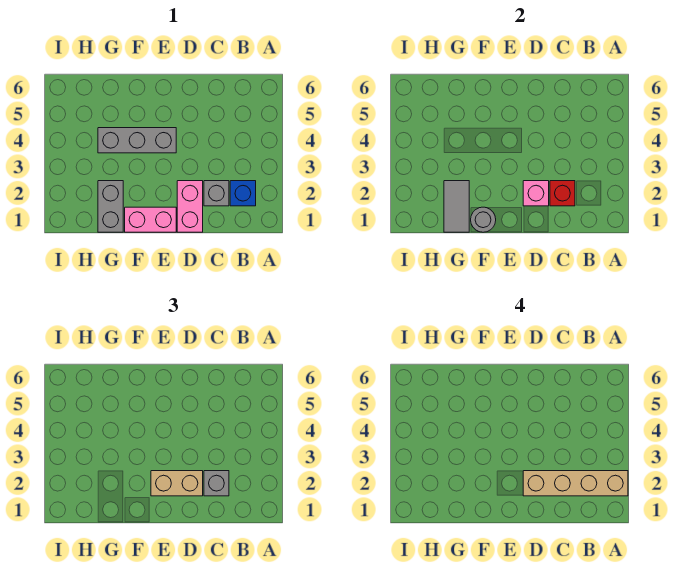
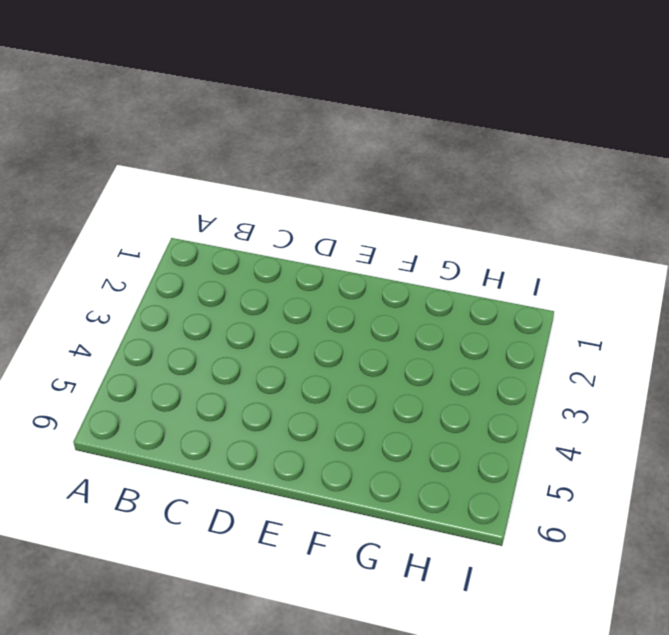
none -> blue 1x1 brick [230,181,256,206]
none -> grey 1x1 brick [204,181,229,206]
none -> pink 1x2 brick [177,181,203,232]

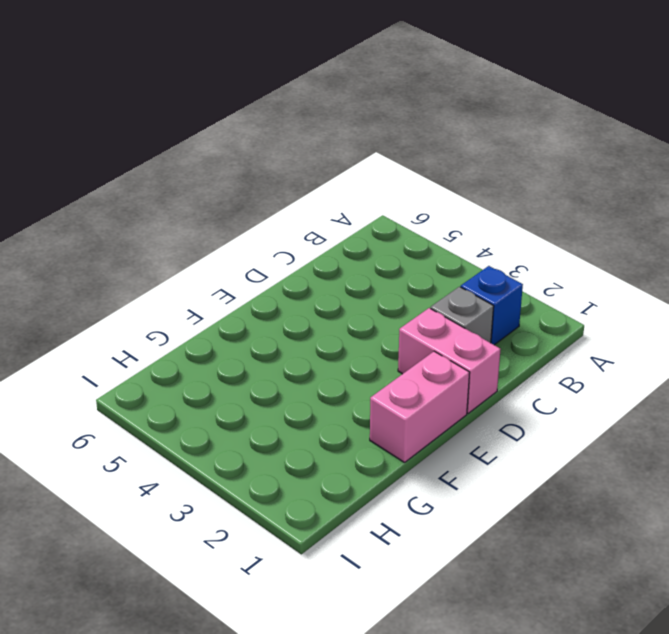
none -> grey 1x3 brick [98,128,176,153]
none -> grey 1x2 brick [98,181,123,232]
none -> red 1x1 brick [550,181,575,206]

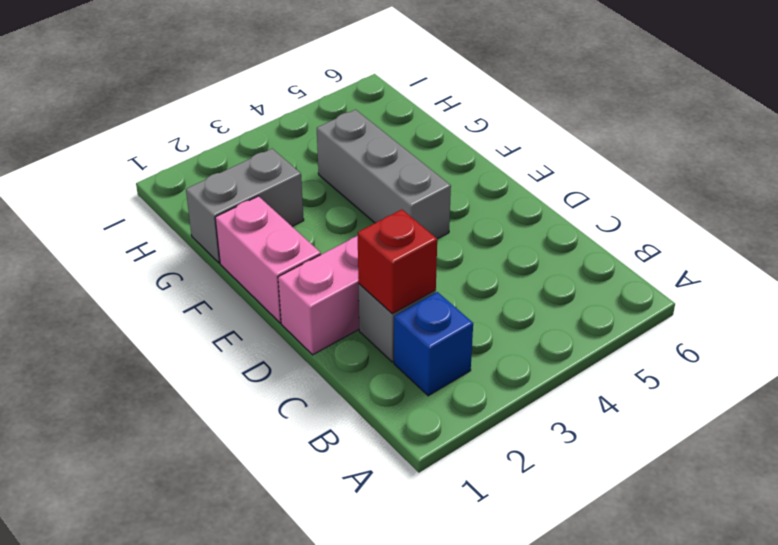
none -> pink 1x1 brick [523,181,549,206]
none -> grey 1x1 round brick [471,207,496,232]
none -> grey 1x2 tile [444,181,469,232]

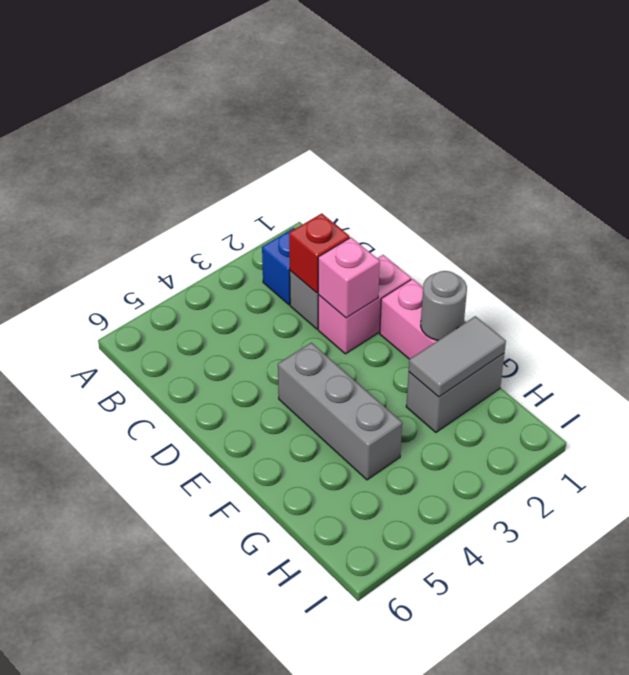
none -> grey 1x1 brick [204,471,229,496]
none -> tan 1x2 brick [151,471,203,496]
none -> tan 1x4 brick [523,471,628,496]

